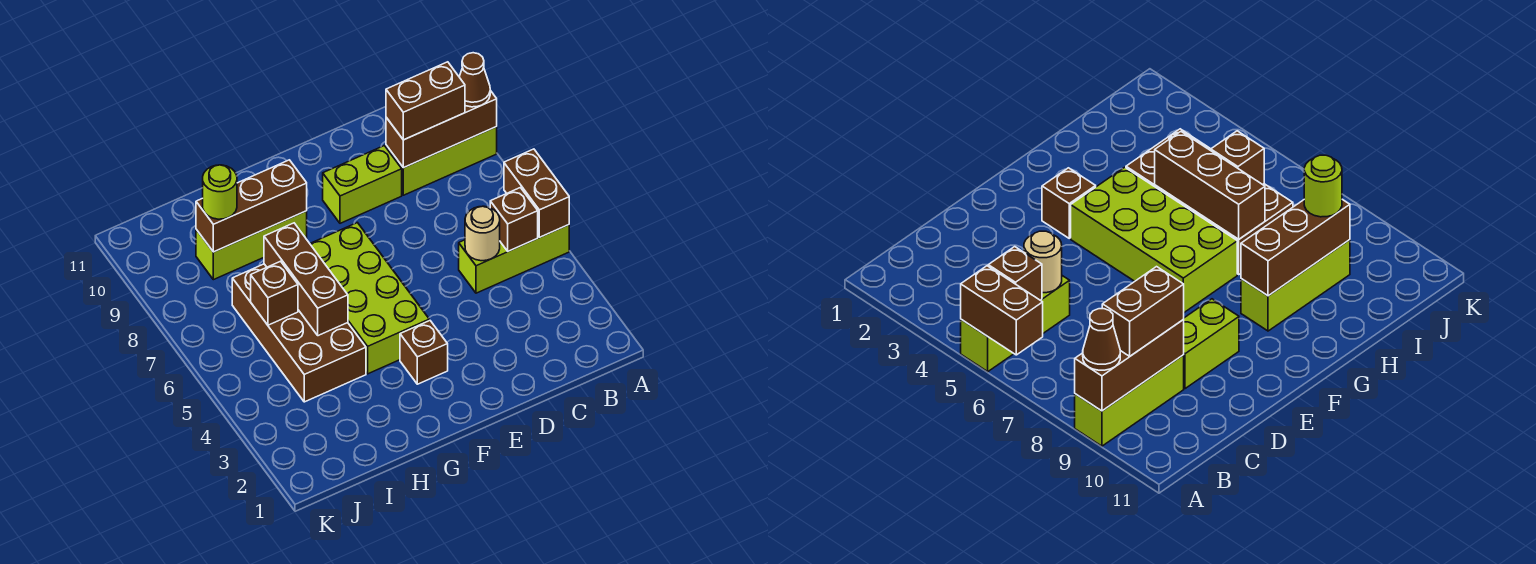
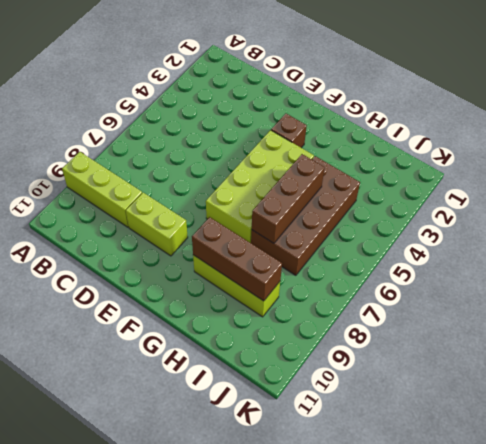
none -> lime 1x3 brick [459,225,569,293]
none -> brown 1x2 brick [504,149,569,237]
none -> brown 1x3 brick [386,90,497,168]

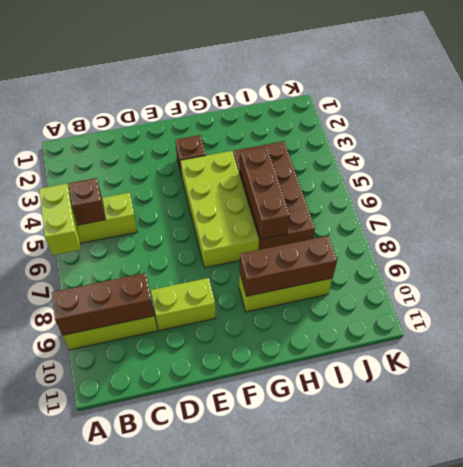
lime 1x2 brick [39,184,80,255] -> brown 1x2 brick [504,149,569,237]
none -> tan 1x1 round brick [465,206,500,261]
none -> brown 1x1 brick [251,261,298,325]
none -> brown 1x1 cone [459,53,490,107]

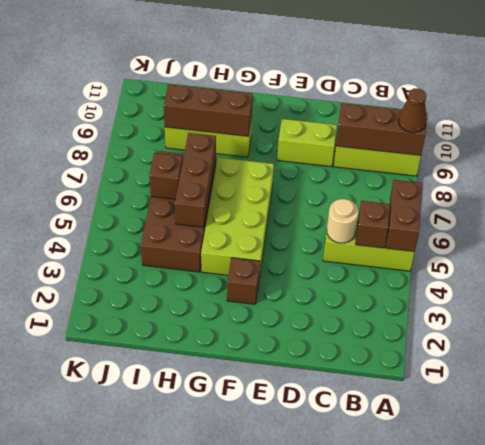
none -> brown 1x2 brick [386,62,465,140]
none -> lime 1x1 round brick [203,165,237,219]

